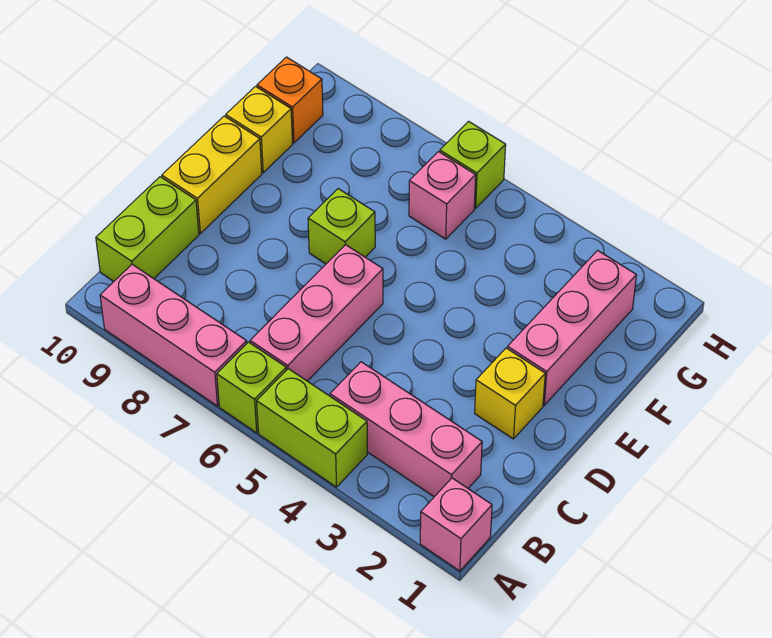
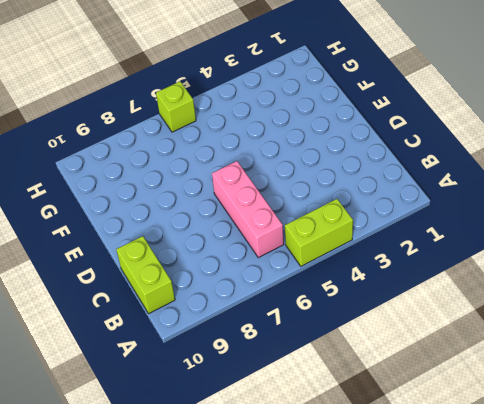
none -> pink 1x1 brick [420,478,492,571]
none -> lime 1x1 brick [217,342,286,433]
none -> pink 1x3 brick [100,264,247,406]

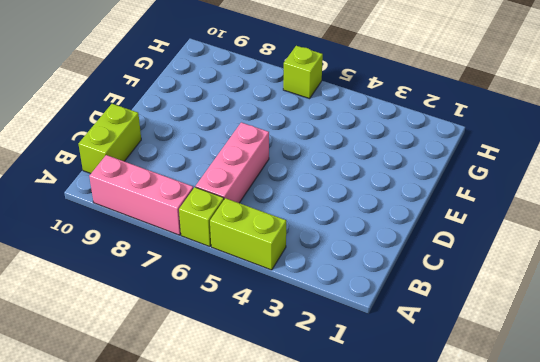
none -> pink 1x1 brick [420,478,492,571]
none -> pink 1x3 brick [330,362,482,497]
none -> yellow 1x1 brick [475,348,545,439]

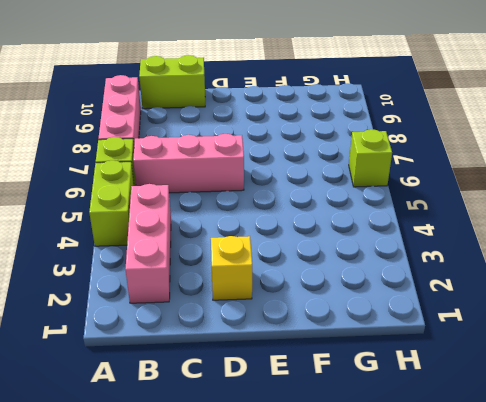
none -> pink 1x1 brick [420,478,492,571]
none -> yellow 1x2 brick [162,116,262,233]
none -> pink 1x3 brick [507,250,636,405]

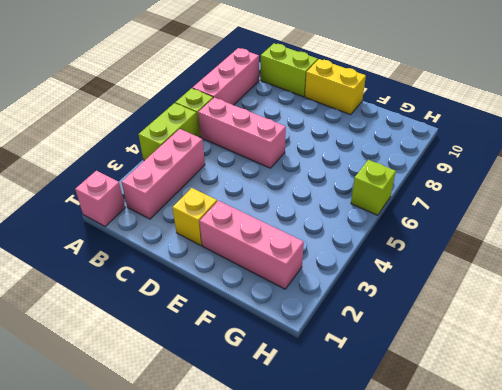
none -> lime 1x1 brick [308,189,375,264]
none -> yellow 1x1 brick [226,86,293,173]
none -> pink 1x1 brick [409,152,476,239]

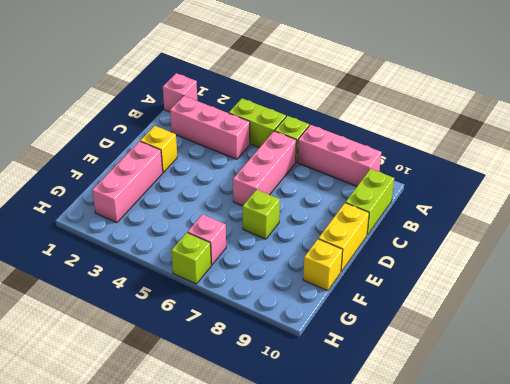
none -> orange 1x1 brick [257,57,323,143]

